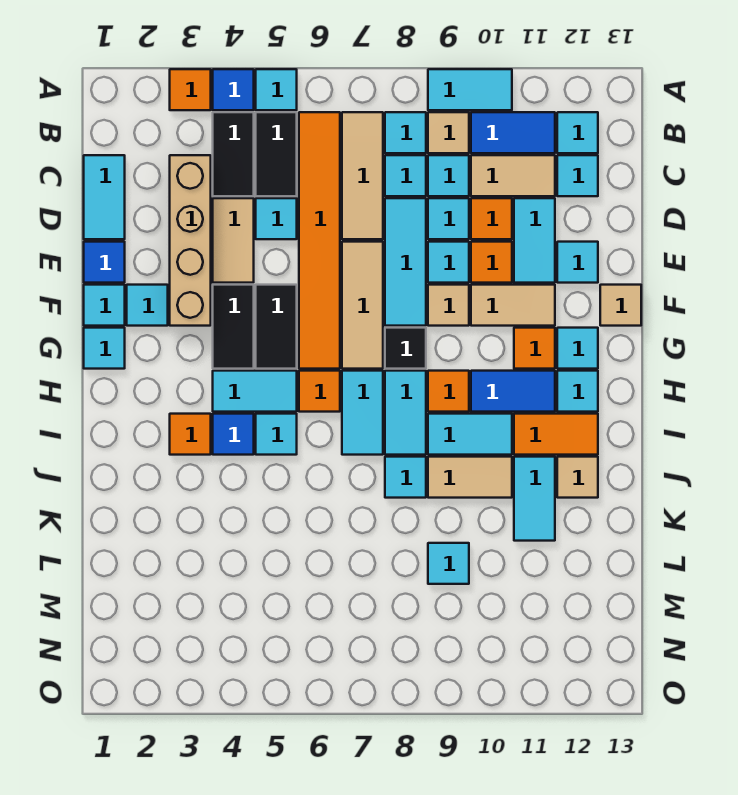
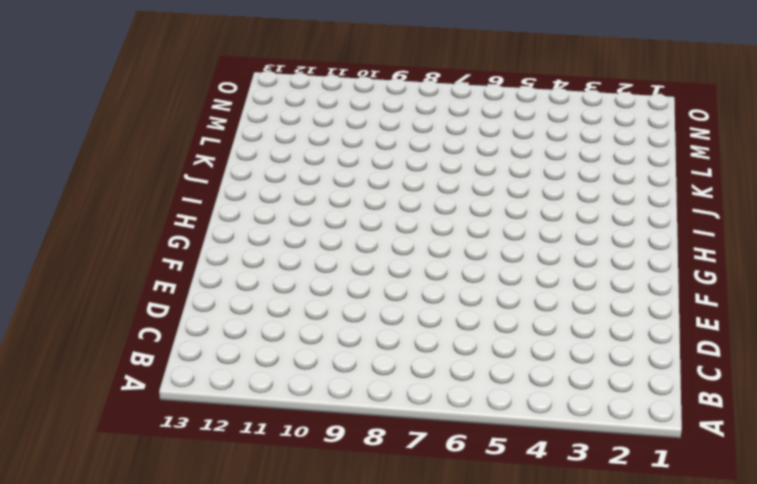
none -> orange 1x1 tile [170,69,211,110]
none -> blue 1x1 tile [213,69,254,110]
none -> cyan 1x1 tile [256,69,297,110]
none -> cyan 1x2 tile [428,69,512,110]

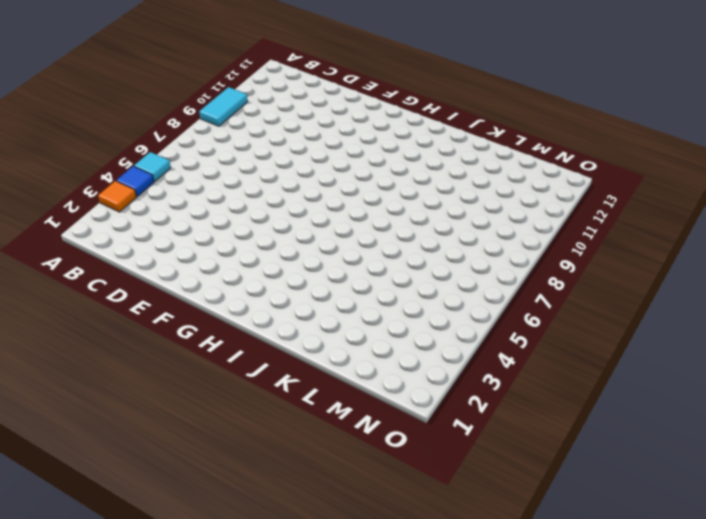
none -> black 1x2 tile [213,112,254,196]
none -> black 1x2 tile [256,112,297,196]
none -> orange 1x6 tile [299,112,340,369]
none -> tan 1x3 tile [342,112,383,239]

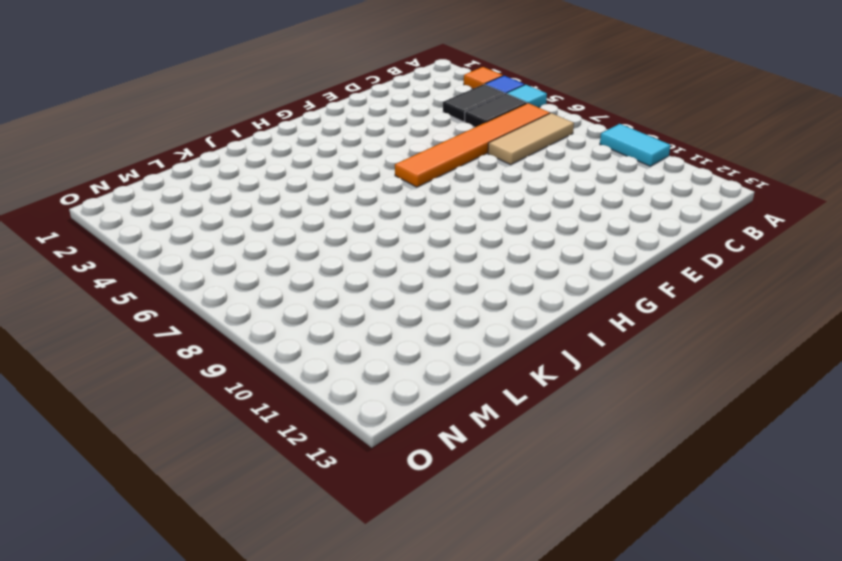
none -> cyan 1x1 tile [385,112,426,153]
none -> tan 1x1 tile [428,112,469,153]
none -> blue 1x2 tile [471,112,555,153]
none -> cyan 1x1 tile [557,112,598,153]

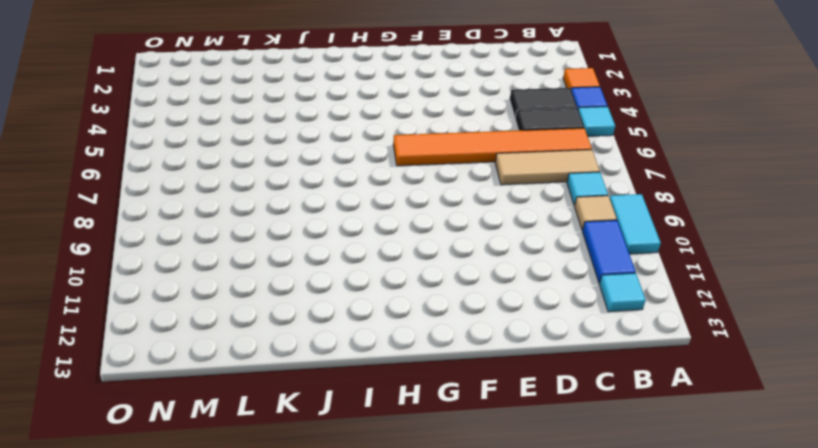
none -> cyan 1x2 tile [84,155,125,239]
none -> tan 1x4 brick [170,155,211,326]
none -> cyan 1x1 tile [385,155,426,196]
none -> cyan 1x1 tile [428,155,469,196]

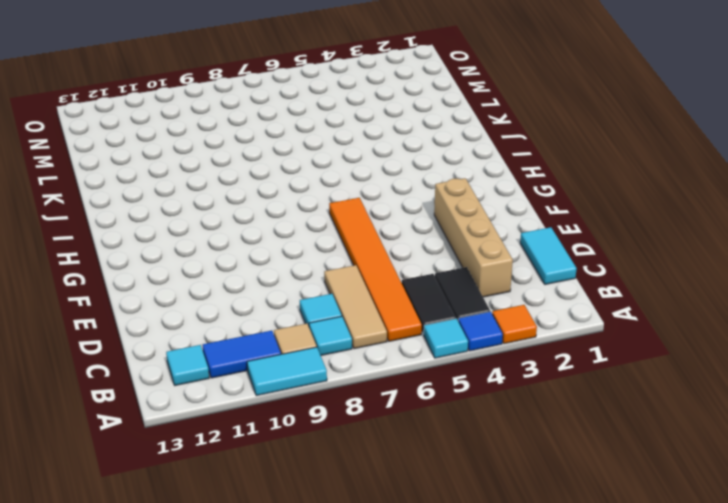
none -> cyan 1x1 tile [428,155,469,196]
none -> tan 1x2 tile [471,155,555,196]
none -> cyan 1x1 tile [557,155,598,196]
none -> tan 1x2 tile [213,198,254,283]

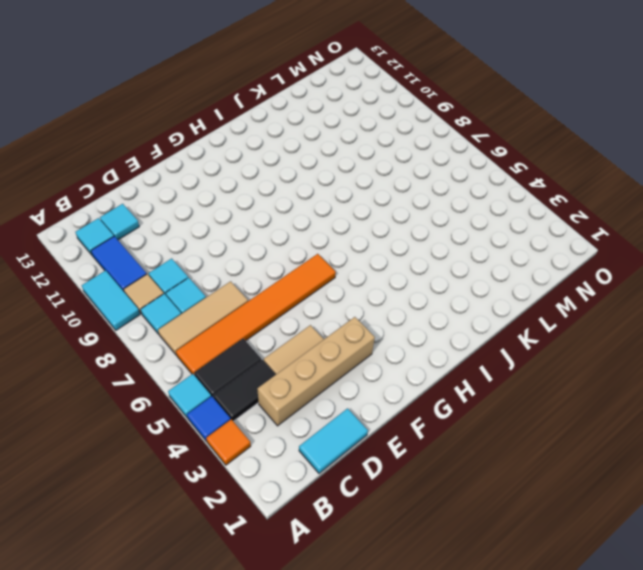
none -> tan 1x2 tile [471,155,555,196]
none -> cyan 1x1 tile [256,198,297,239]
none -> cyan 1x3 tile [385,198,426,326]
none -> cyan 1x1 tile [428,198,469,239]

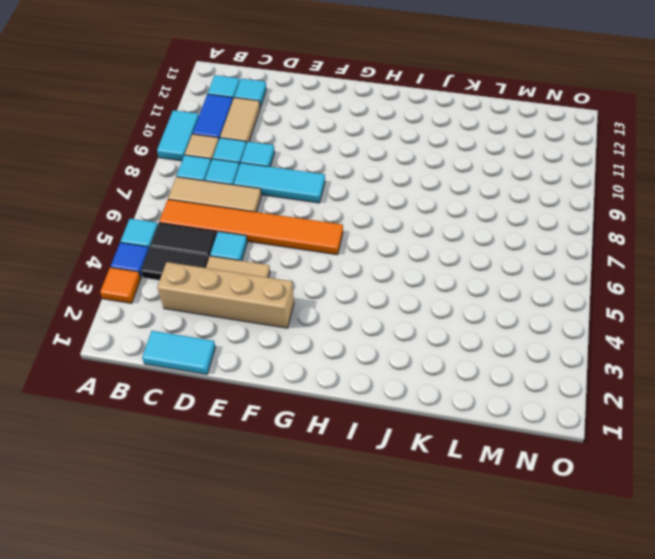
none -> orange 1x1 tile [471,198,512,239]
none -> cyan 1x2 tile [514,198,555,283]
none -> blue 1x1 tile [84,242,125,283]
none -> tan 1x3 tile [342,242,383,369]

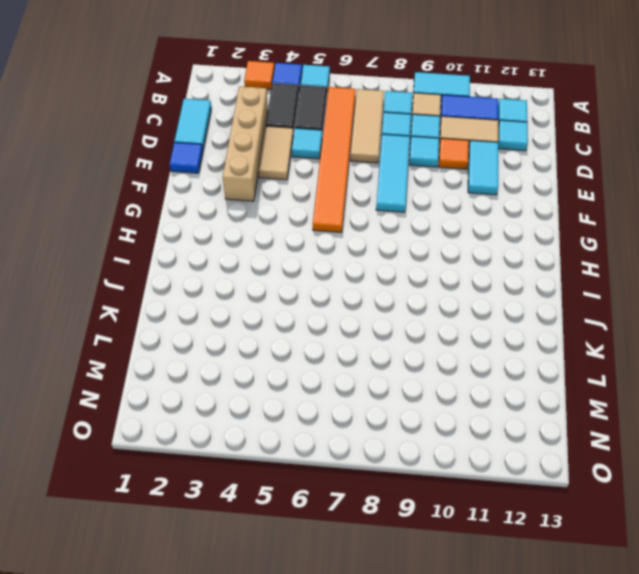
none -> tan 1x3 tile [342,242,383,369]
none -> cyan 1x1 tile [428,242,469,283]
none -> orange 1x1 tile [471,242,512,283]
none -> cyan 1x1 tile [557,242,598,283]

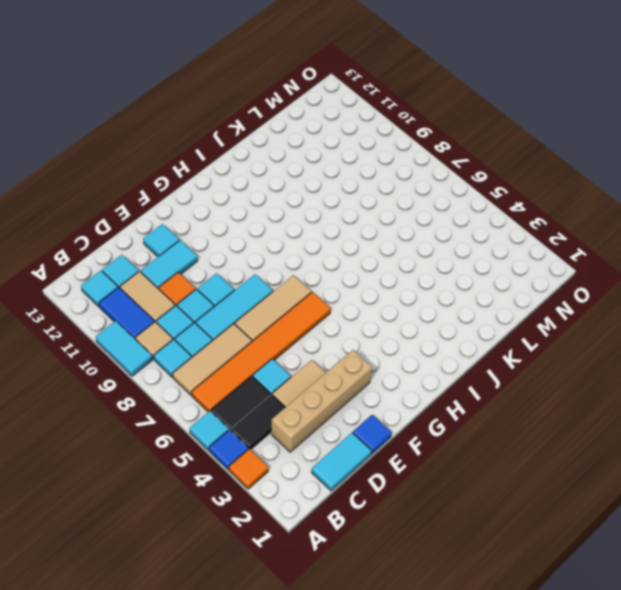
none -> orange 1x1 tile [471,242,512,283]
none -> cyan 1x1 tile [84,285,125,326]
none -> cyan 1x1 tile [127,285,168,326]
none -> black 1x2 tile [213,285,254,369]

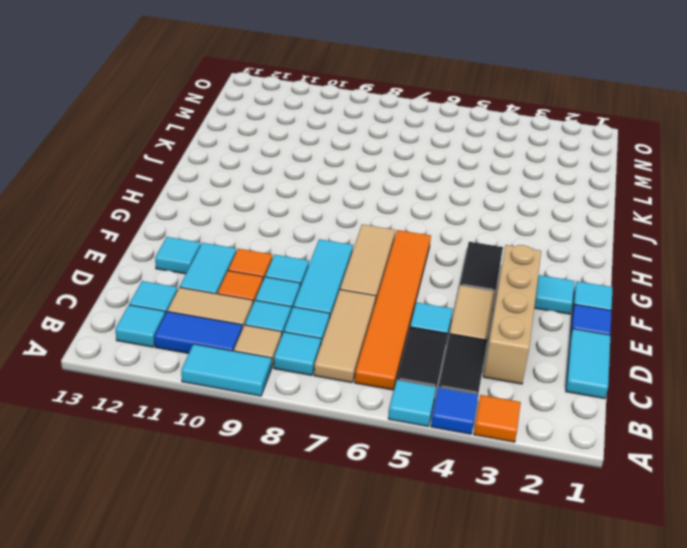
none -> black 1x2 tile [256,285,297,369]
none -> tan 1x1 tile [428,285,469,326]
none -> tan 1x2 tile [471,285,555,326]
none -> tan 1x1 tile [600,285,641,326]

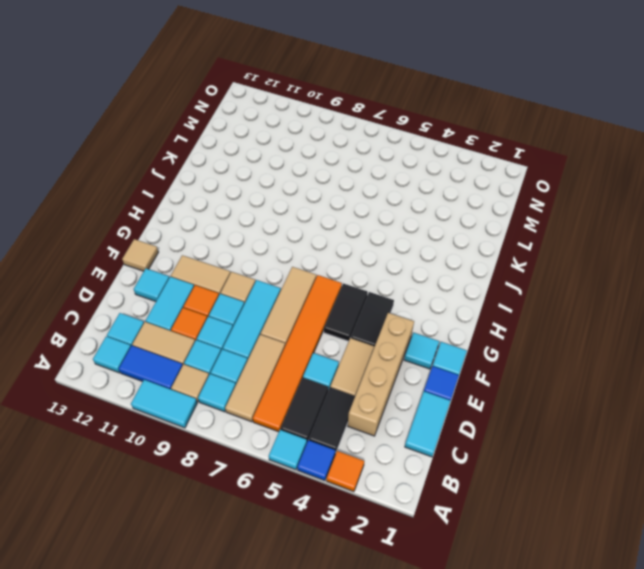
none -> cyan 1x1 tile [84,328,125,369]
none -> black 1x1 tile [385,328,426,369]
none -> orange 1x1 tile [514,328,555,369]
none -> cyan 1x1 tile [557,328,598,369]

